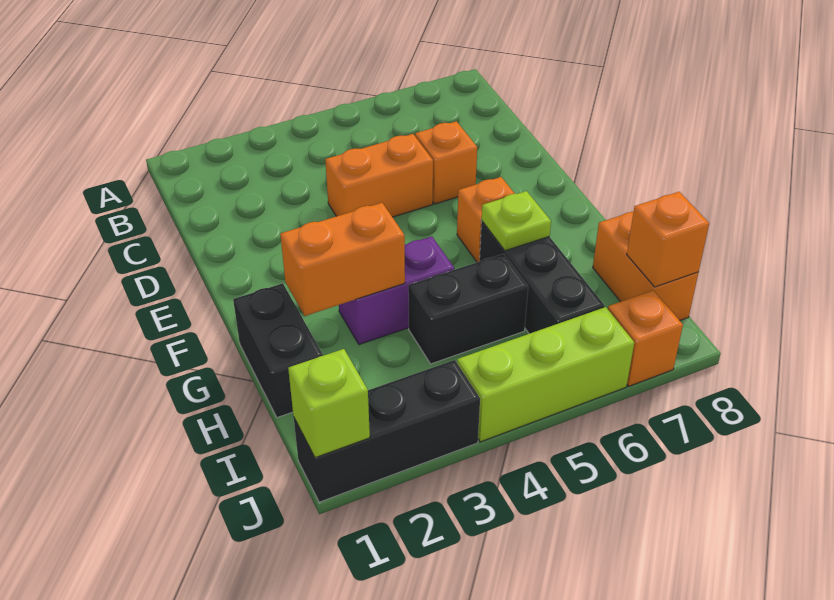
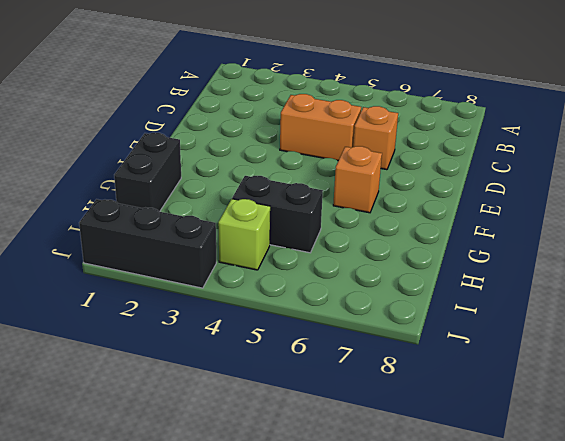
lime 1x1 brick [218,199,270,270] -> lime 1x1 brick moved to [288,349,370,458]
none -> purple 1x2 brick [339,236,454,345]
none -> black 1x3 brick [480,221,604,334]
none -> orange 1x2 brick [593,211,699,321]

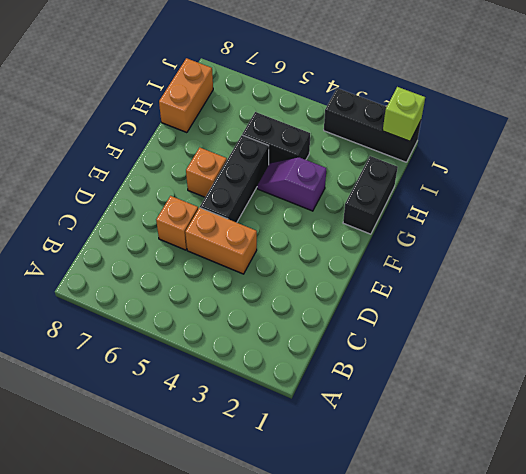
black 1x3 brick [200,135,269,223] -> black 1x3 brick moved to [480,221,604,334]
purple 1x2 slope [257,157,326,211] -> purple 1x2 brick [339,236,454,345]
none -> lime 1x3 brick [457,307,634,442]
none -> orange 1x1 brick [608,290,683,386]
none -> orange 1x2 brick [280,203,405,316]

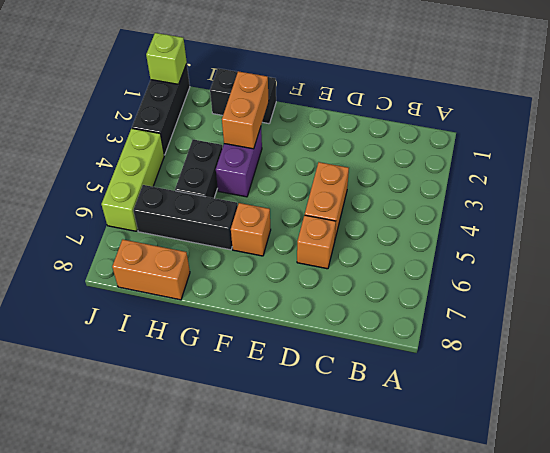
none -> orange 1x1 brick [608,290,683,386]
none -> lime 1x1 plate [482,191,551,251]
none -> orange 1x1 brick [627,192,709,287]

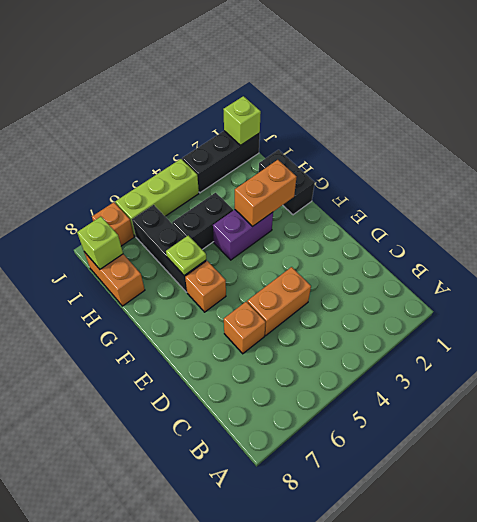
lime 1x1 brick [77,217,123,269] -> orange 1x1 brick [627,192,709,287]

